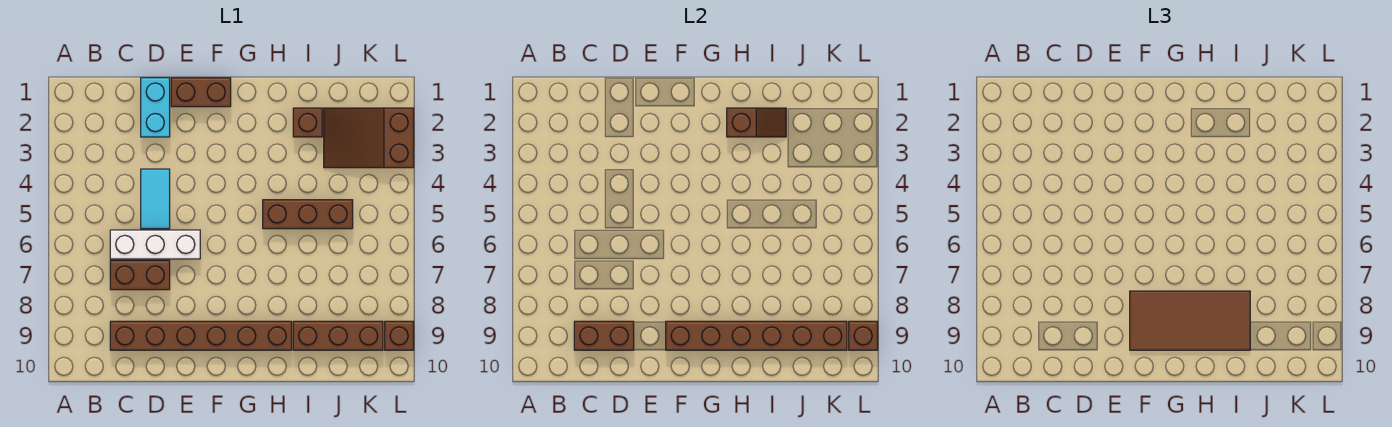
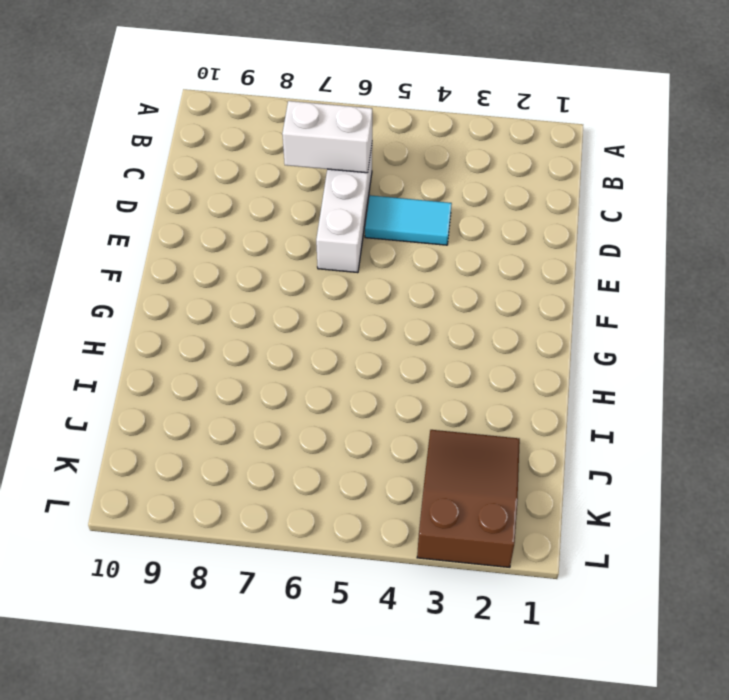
white 1x2 brick [282,101,372,173] -> none
none -> brown 1x2 brick [110,260,170,290]
none -> brown 1x6 brick [110,321,292,350]
none -> cyan 1x2 brick [141,78,170,137]

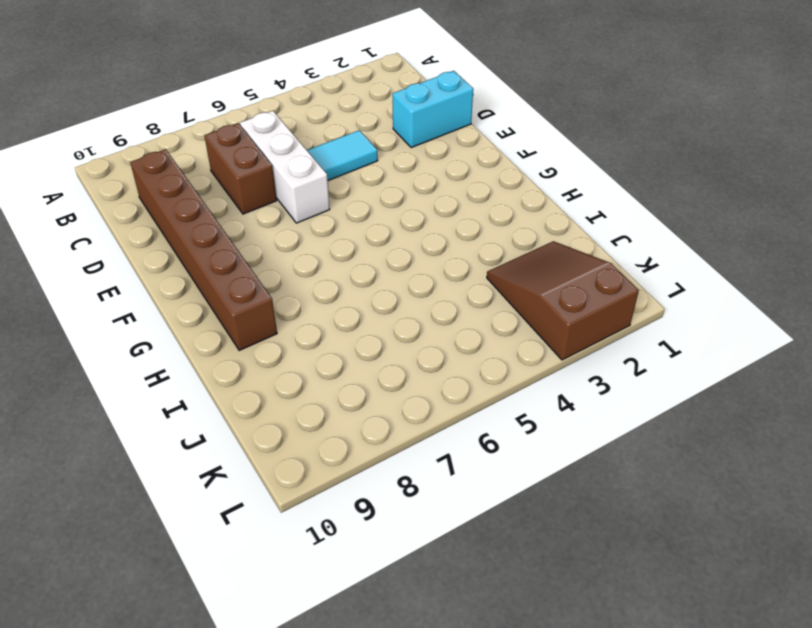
none -> brown 1x2 brick [171,78,231,107]
none -> brown 1x3 brick [263,200,353,229]
none -> brown 1x1 brick [293,108,322,137]

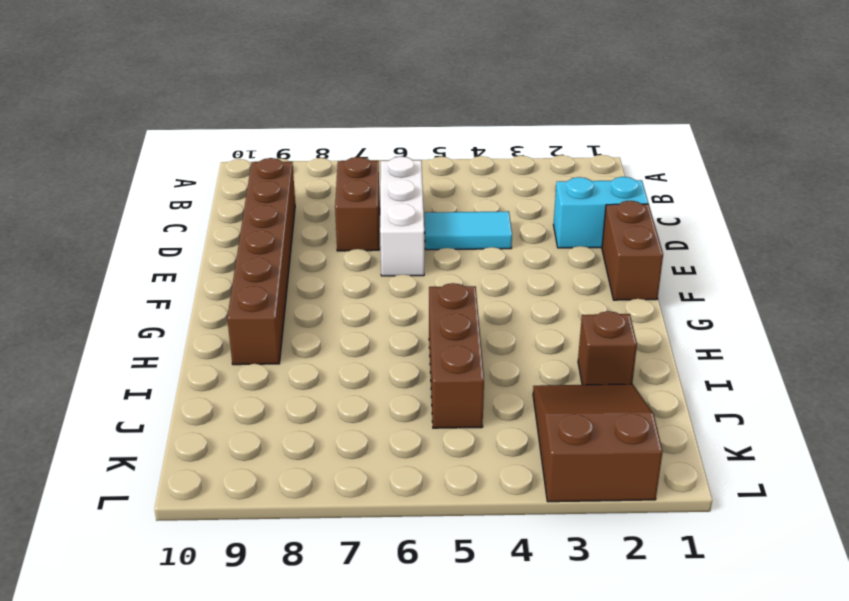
none -> brown 1x3 brick [293,321,383,350]
none -> brown 1x1 brick [385,321,414,350]
none -> brown 1x2 brick [574,321,634,350]

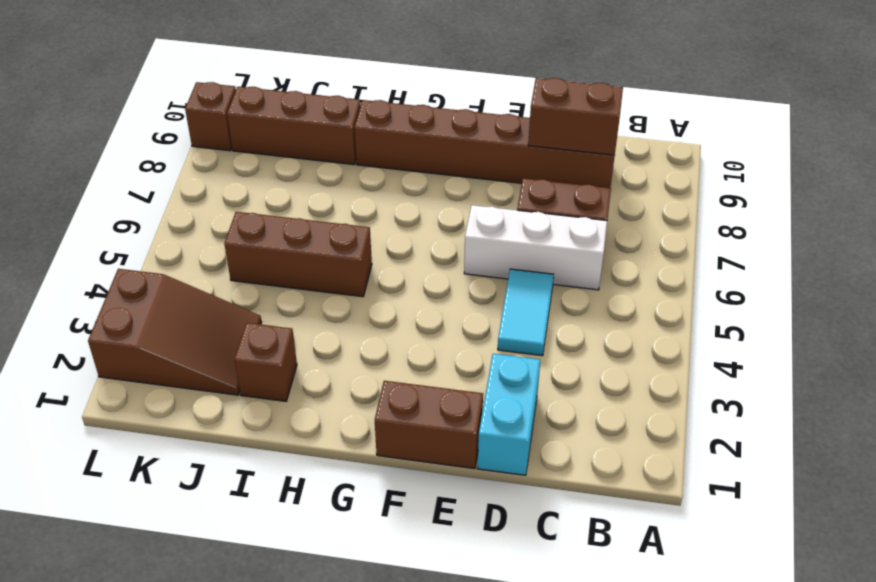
none -> brown 1x6 brick [666,321,847,350]
none -> brown 1x2 slope [727,108,786,137]
none -> brown 1x1 brick [849,321,878,350]

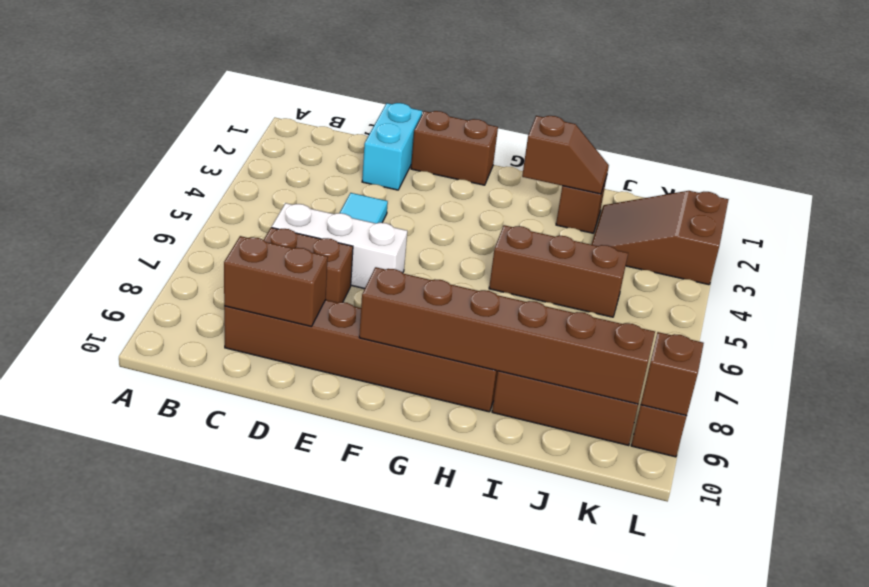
none -> brown 2x4 tile [1130,291,1250,350]

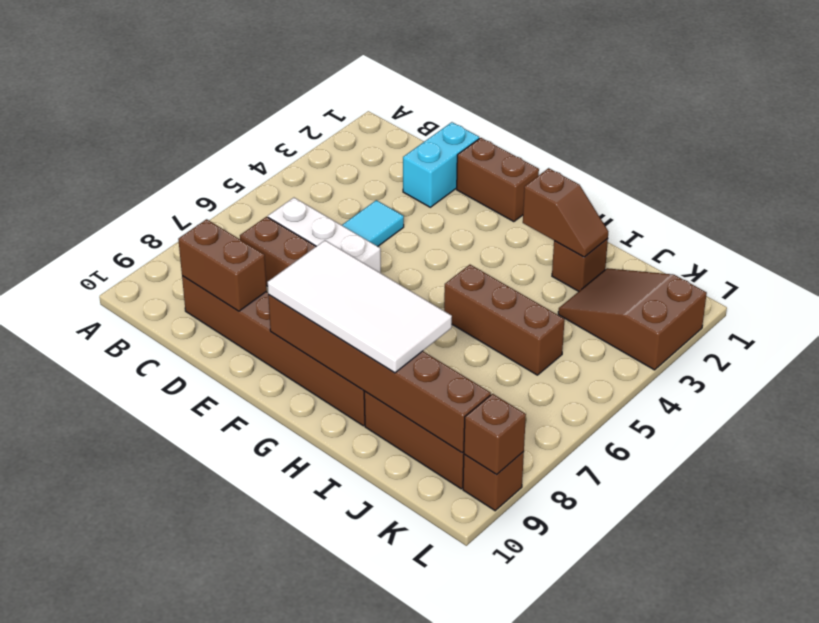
white 2x4 tile [268,240,452,373] -> brown 2x4 tile [1130,291,1250,350]

